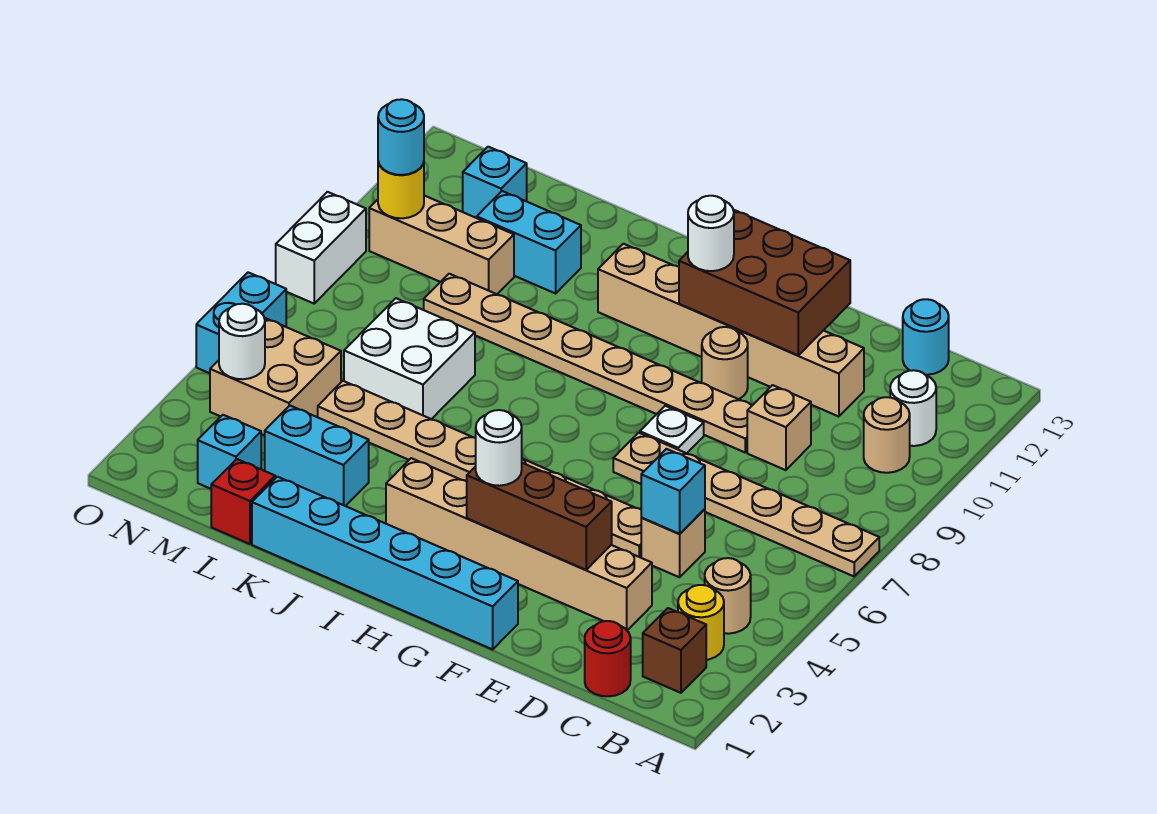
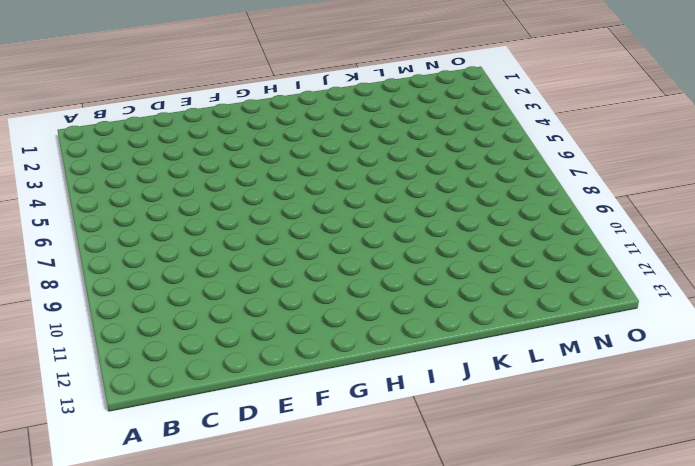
none -> tan 1x6 plate [613,433,879,576]
none -> brown 1x1 brick [643,608,706,693]
none -> yellow 1x1 round brick [678,585,724,660]
none -> tan 1x1 round brick [705,558,751,634]

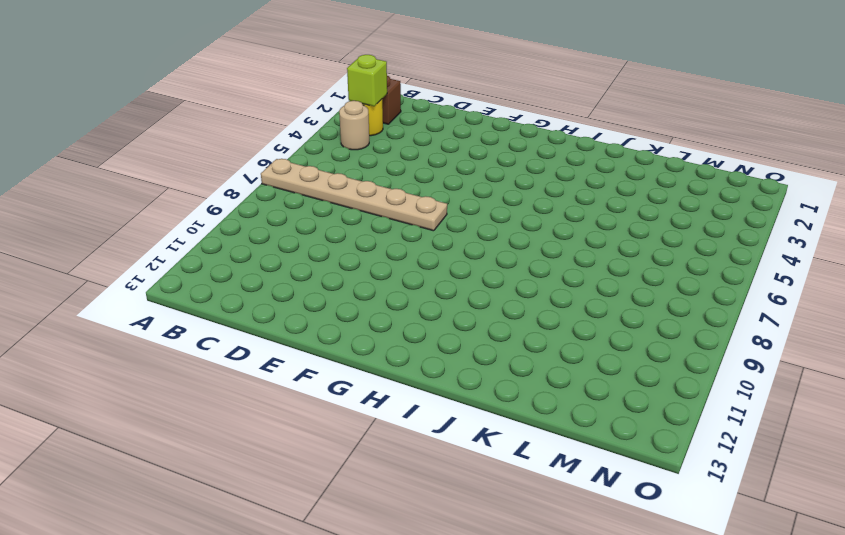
lime 1x1 brick [347,55,387,106] -> none
none -> tan 1x1 round brick [864,397,910,473]
none -> white 1x1 round brick [890,370,936,446]
none -> red 1x1 round brick [585,621,631,696]
none -> cyan 1x1 round brick [903,299,949,375]

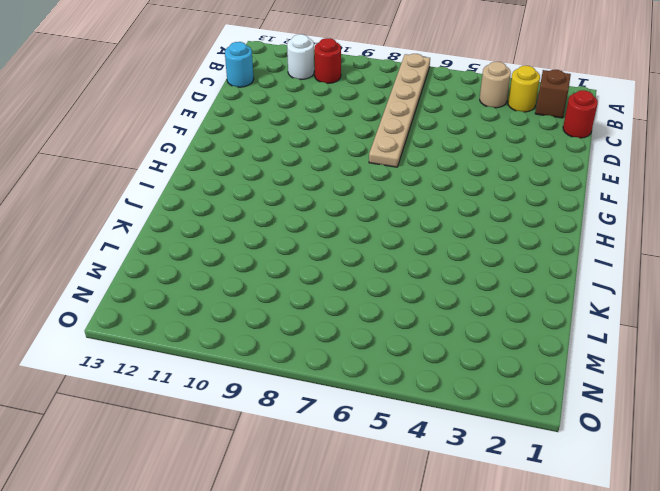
red 1x1 round brick [314,38,341,83] -> tan 1x1 round brick [864,397,910,473]
none -> tan 1x6 brick [386,458,652,630]
none -> tan 1x1 brick [641,509,705,577]
none -> tan 1x1 brick [747,385,811,470]
none -> tan 1x6 brick [598,244,864,417]

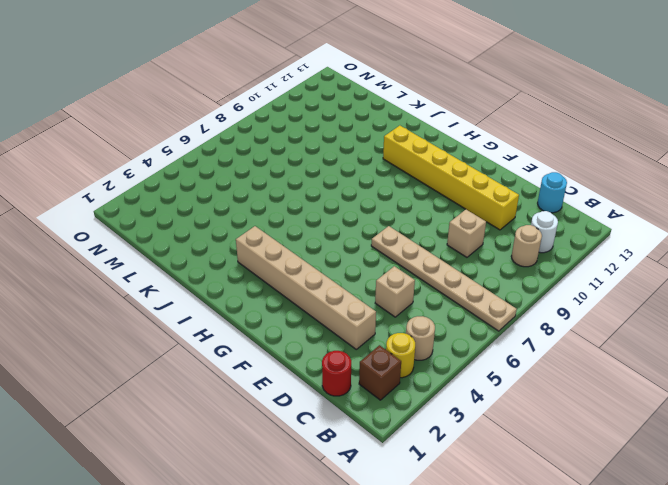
yellow 1x6 brick [383,126,519,230] -> tan 1x6 brick [598,244,864,417]
none -> tan 1x8 plate [318,381,642,558]
none -> tan 1x8 plate [424,274,752,452]
none -> cyan 1x6 brick [252,477,518,649]
none -> white 1x1 plate [640,406,704,453]

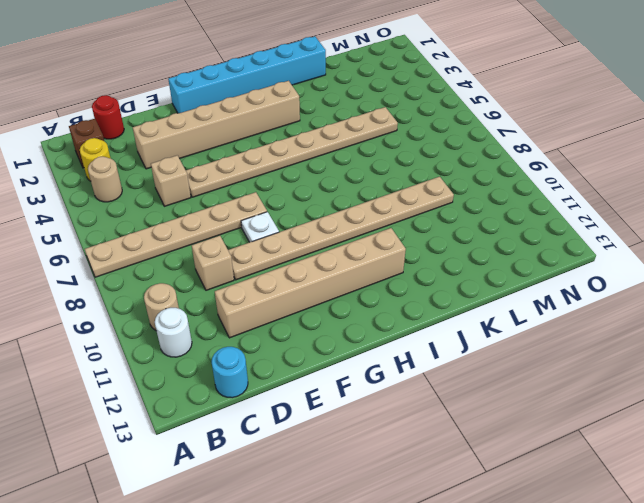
none -> tan 1x1 round brick [702,327,748,399]
none -> cyan 1x2 brick [265,406,369,506]
none -> white 2x2 brick [344,298,475,419]
none -> cyan 1x2 brick [477,191,581,293]

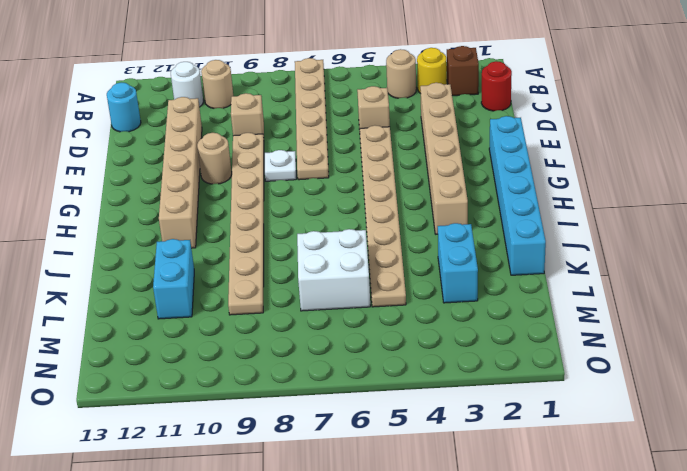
none -> red 1x1 brick [211,459,275,544]
none -> tan 1x3 brick [369,196,514,294]
none -> cyan 1x1 brick [198,415,261,489]
none -> tan 2x2 brick [210,318,341,436]

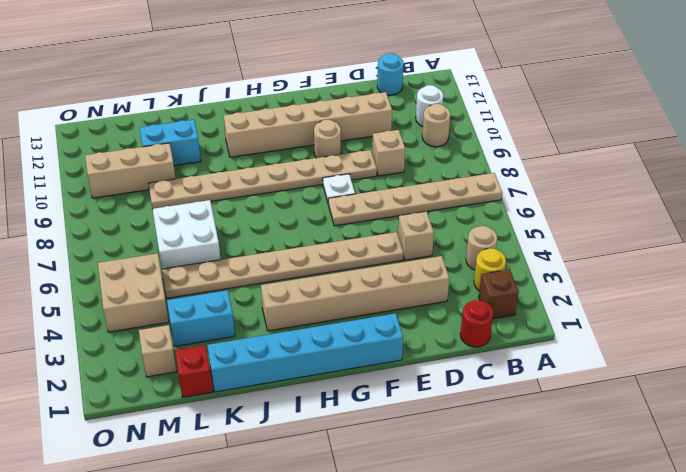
tan 1x1 brick [139,325,177,377] -> cyan 1x1 brick [198,415,261,489]
none -> cyan 1x1 brick [463,147,527,218]
none -> cyan 1x2 brick [196,272,286,373]
none -> white 1x2 brick [276,192,366,304]
none -> cyan 1x1 brick [641,449,705,534]

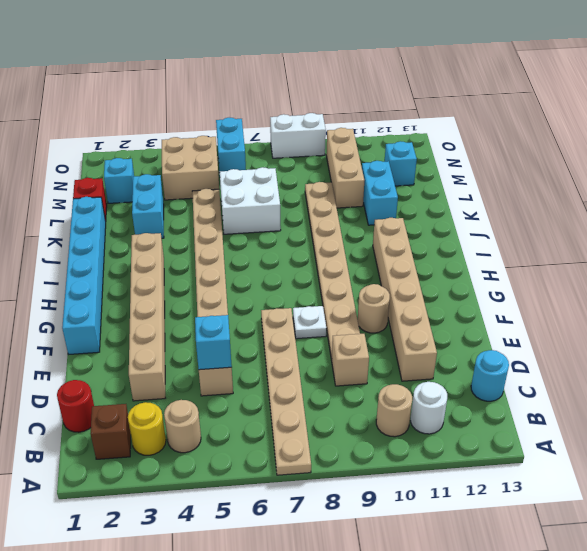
cyan 1x2 brick [216,118,246,172] -> cyan 1x2 brick turned to [196,272,286,373]
none -> brown 1x3 brick [467,463,612,570]
none -> brown 2x3 brick [679,210,850,355]
none -> white 1x1 round brick [219,304,265,379]
none -> yellow 1x1 round brick [378,162,424,218]

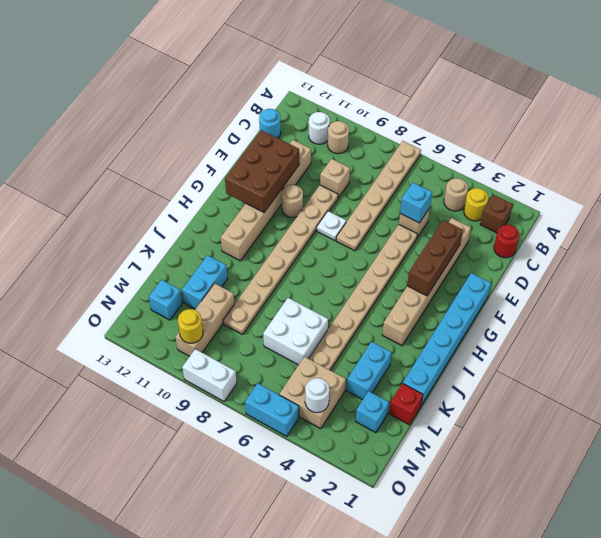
none -> white 1x1 round brick [476,410,522,486]
none -> white 1x1 round brick [688,196,734,271]
none -> cyan 1x1 round brick [378,99,424,175]

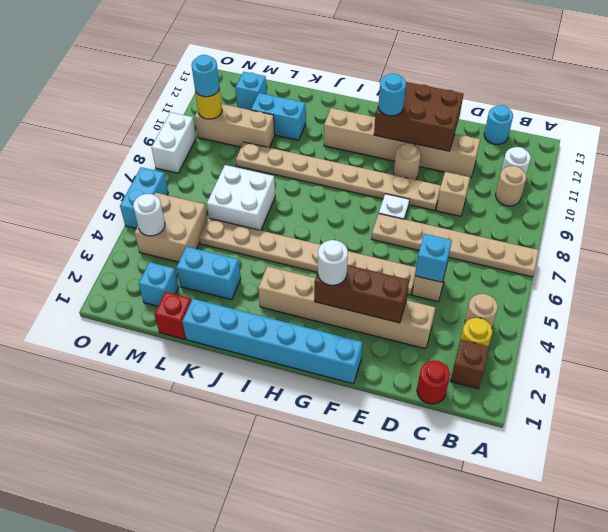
cyan 1x1 round brick [378,73,406,116] -> white 1x1 round brick [688,196,734,271]

